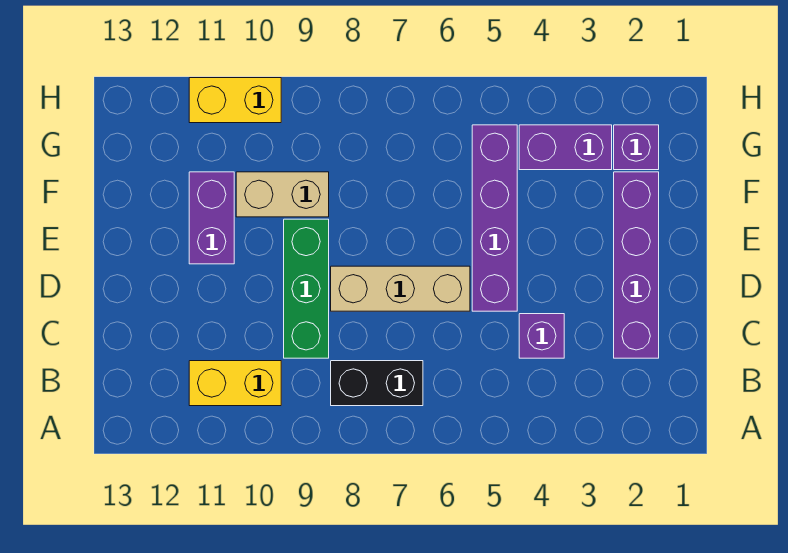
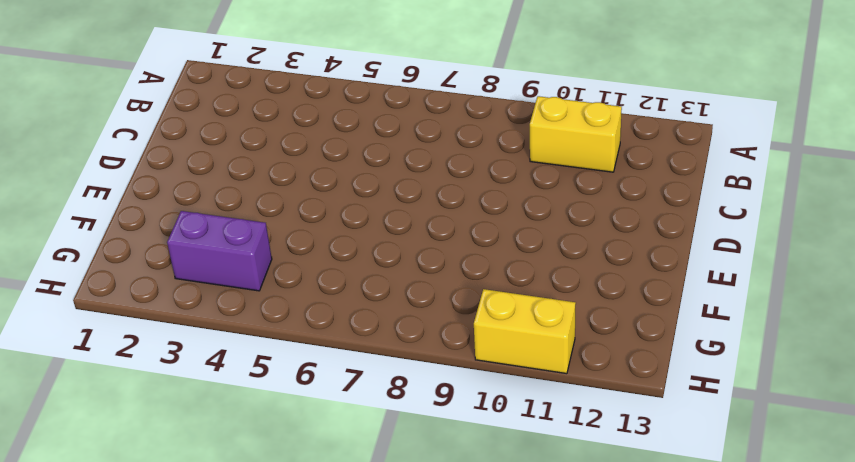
none -> black 1x2 brick [331,361,423,406]
none -> purple 1x4 brick [614,172,659,358]
none -> purple 1x1 brick [519,314,564,358]

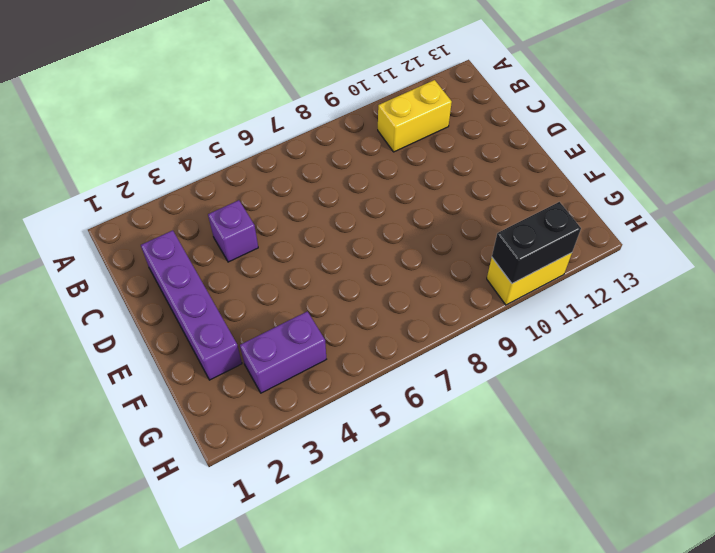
black 1x2 brick [492,202,581,283] -> black 1x2 brick moved to [331,361,423,406]
none -> green 1x3 brick [284,219,329,358]
none -> purple 1x4 brick [472,125,517,311]
none -> tan 1x3 brick [331,266,470,311]

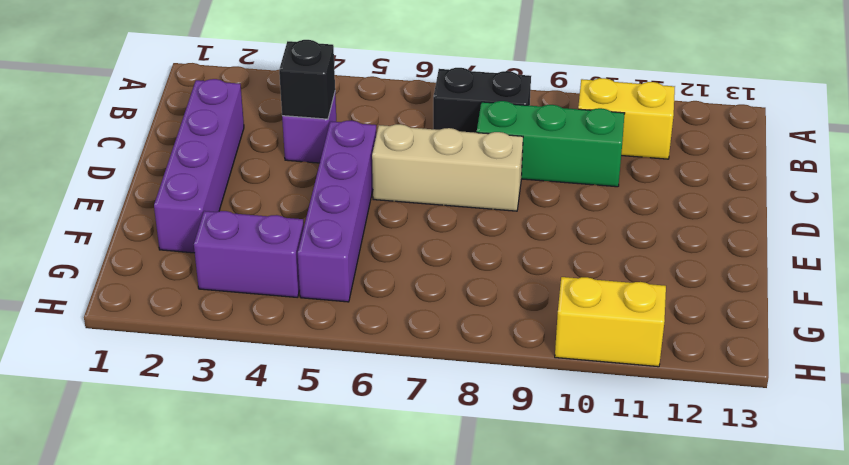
black 1x1 brick [279,40,335,119] -> none
green 1x3 brick [477,101,625,187] -> green 1x3 brick turned to [284,219,329,358]
none -> purple 1x2 brick [189,172,234,264]
none -> tan 1x2 brick [236,172,329,217]
none -> purple 1x1 brick [614,125,659,170]

